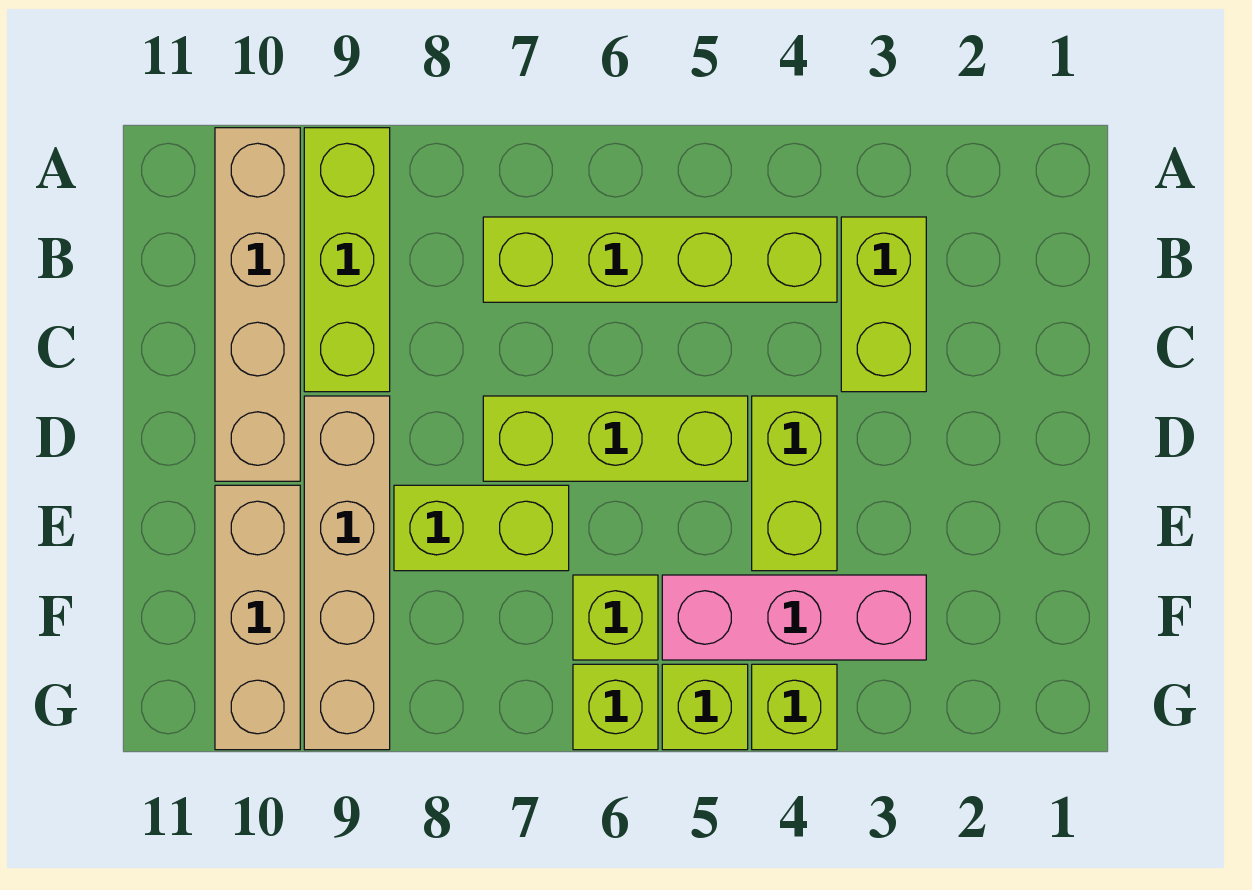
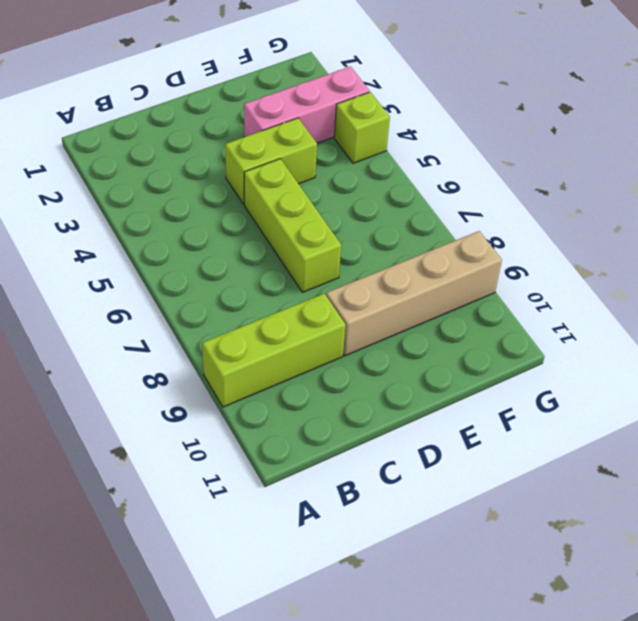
pink 1x3 brick [244,67,370,143] -> pink 1x3 brick turned to [662,575,926,660]
none -> tan 1x4 brick [215,128,300,481]
none -> lime 1x2 brick [841,217,926,392]
none -> lime 1x4 brick [483,217,837,302]

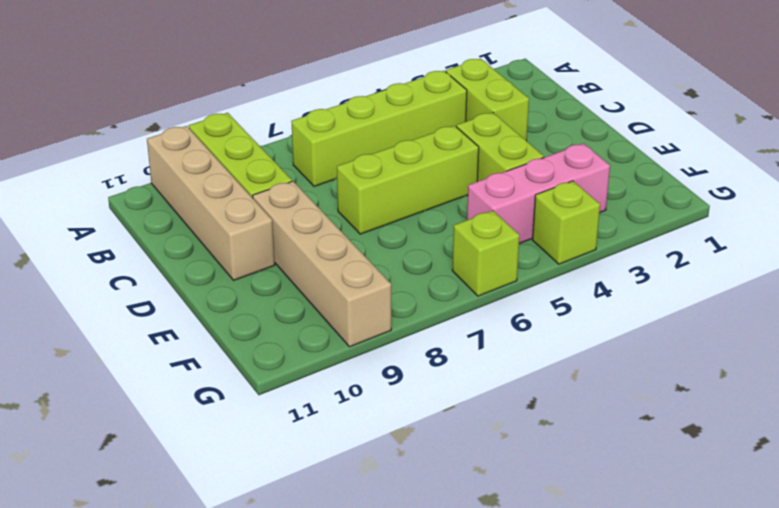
none -> lime 1x2 brick [394,485,569,571]
none -> tan 1x3 brick [215,485,300,750]
none -> lime 1x1 brick [573,575,658,660]

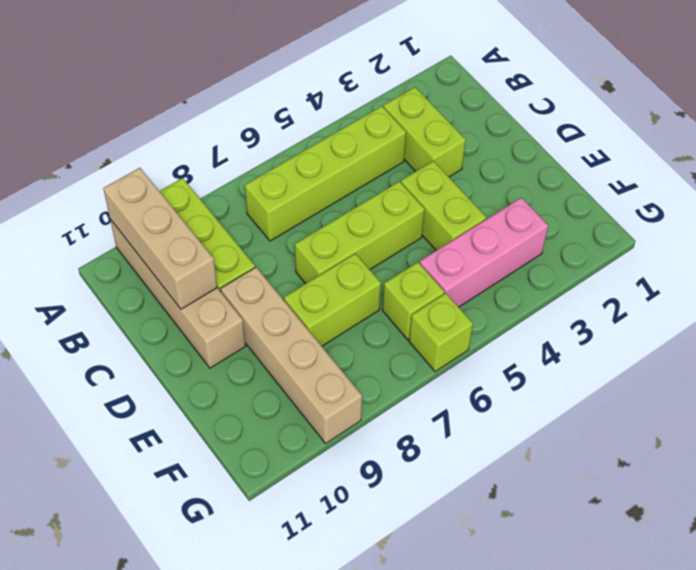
tan 1x3 brick [103,168,217,309] -> tan 1x3 brick moved to [215,485,300,750]
none -> lime 1x1 brick [752,664,837,750]
none -> lime 1x1 brick [662,664,748,750]

